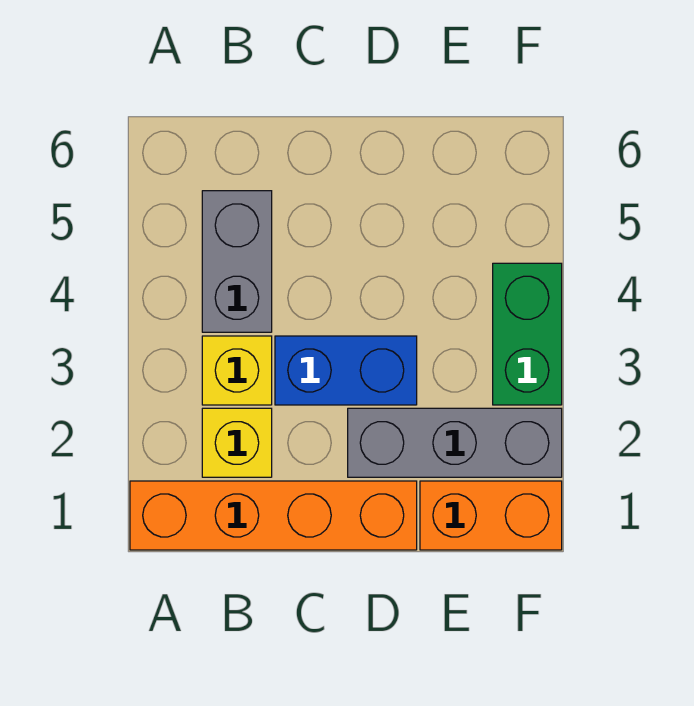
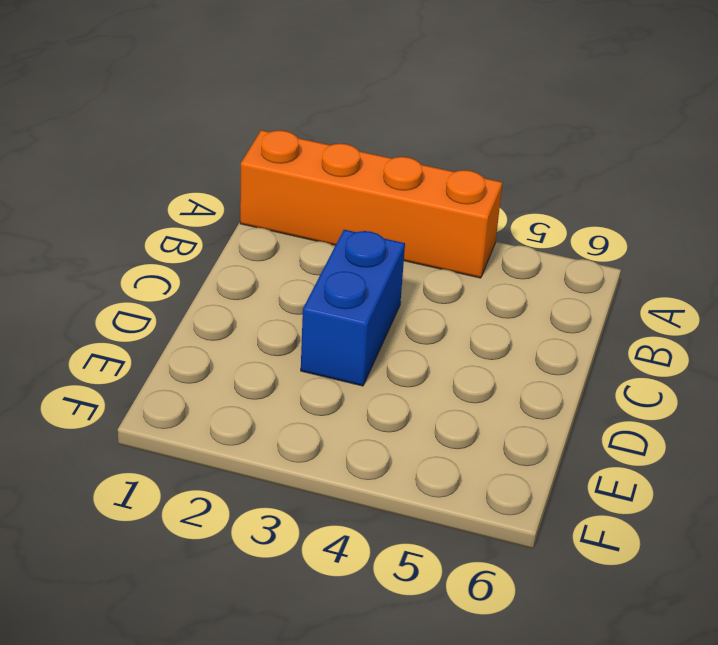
orange 1x4 brick [240,130,503,278] -> orange 1x4 brick turned to [130,481,417,550]
none -> yellow 1x1 brick [202,408,272,477]
none -> yellow 1x1 brick [202,336,272,405]

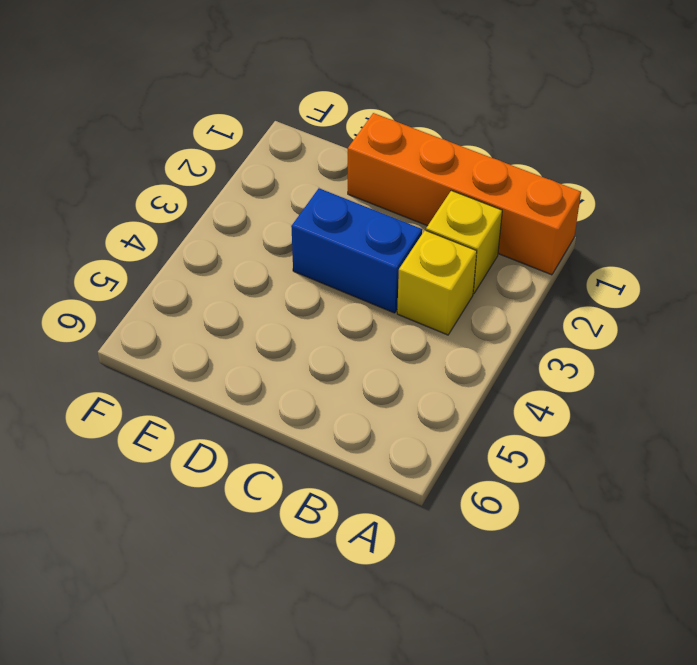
none -> grey 1x2 brick [202,191,272,332]
none -> grey 1x3 brick [348,408,562,477]

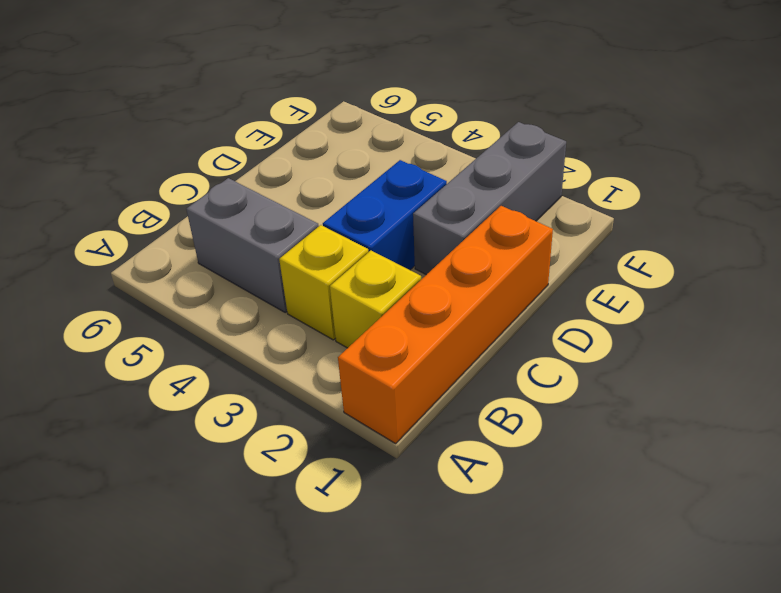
none -> orange 1x2 brick [420,481,562,550]
none -> green 1x2 brick [493,263,562,405]

